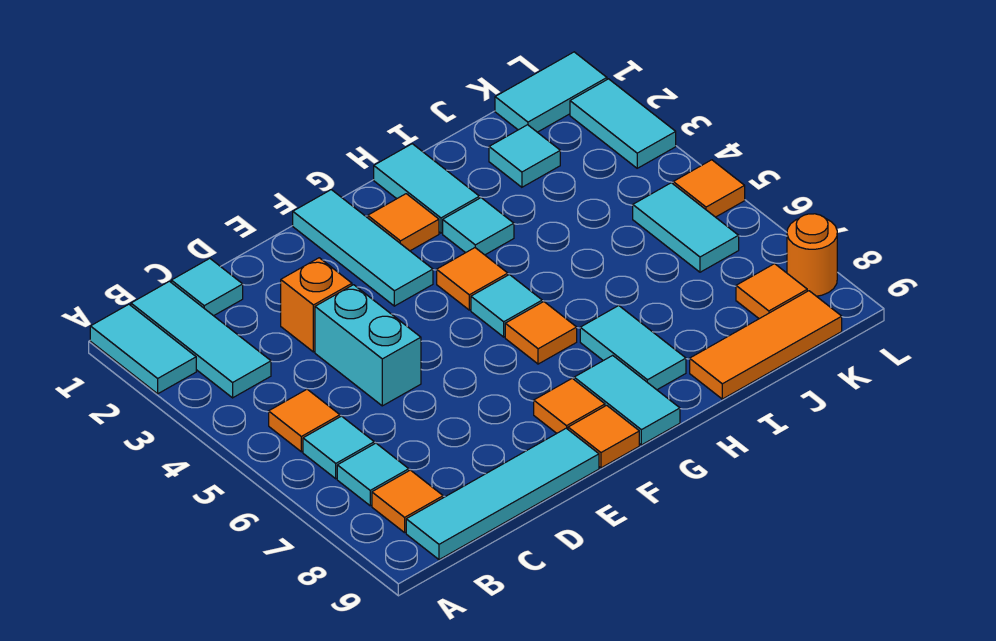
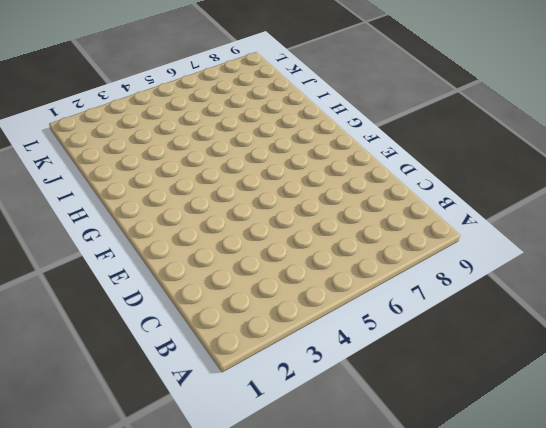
none -> cyan 1x2 tile [90,304,196,394]
none -> cyan 1x3 tile [131,281,271,398]
none -> orange 1x1 tile [269,389,340,452]

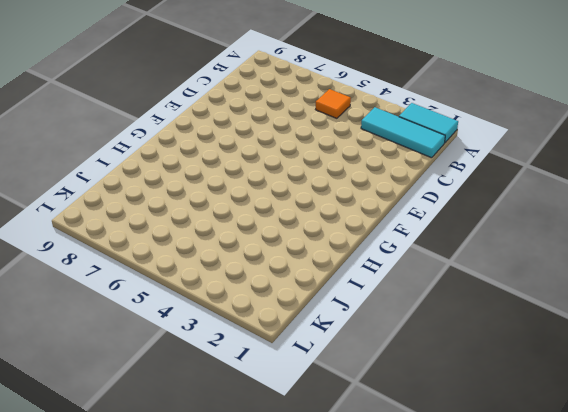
none -> cyan 1x1 tile [303,416,374,479]
none -> cyan 1x1 tile [337,443,409,506]
none -> orange 1x1 tile [372,470,443,533]

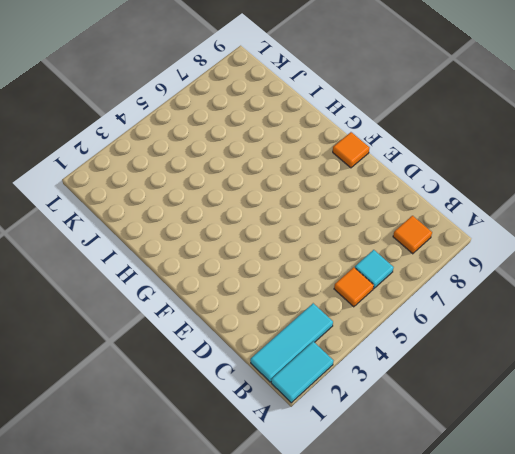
none -> cyan 1x1 tile [337,443,409,506]
none -> cyan 1x4 tile [406,428,599,560]
none -> cyan 1x1 tile [171,259,243,316]

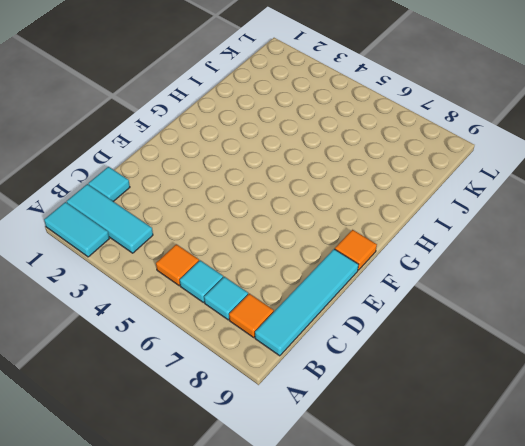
none -> orange 1x1 brick [281,258,352,352]
none -> cyan 1x2 brick [315,285,421,406]
none -> cyan 1x3 tile [293,190,433,306]

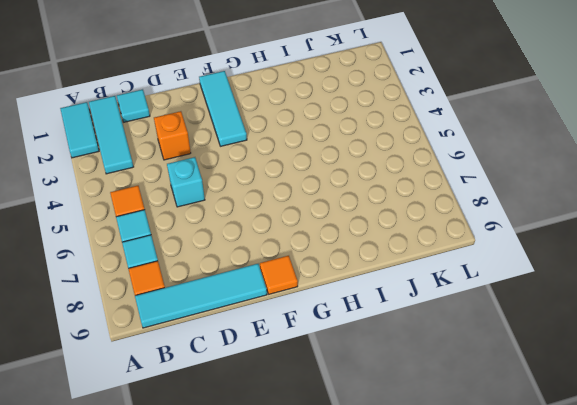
cyan 1x1 brick [167,157,205,207] -> cyan 1x2 brick [315,285,421,406]
none -> orange 1x1 tile [534,378,605,433]
none -> orange 1x1 tile [368,194,439,251]
none -> orange 1x1 tile [437,248,508,310]

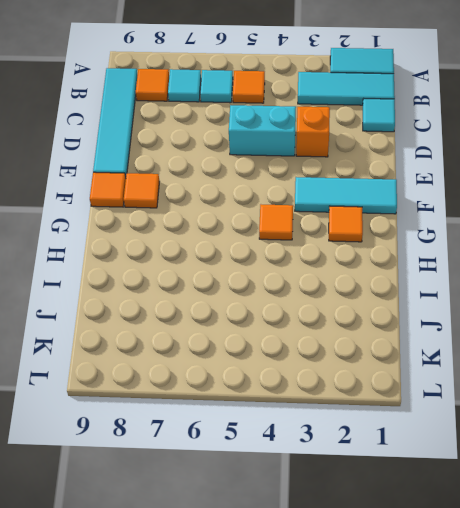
none -> cyan 1x1 tile [471,275,542,337]
none -> orange 1x1 tile [505,302,577,364]
none -> cyan 1x2 tile [574,355,680,445]

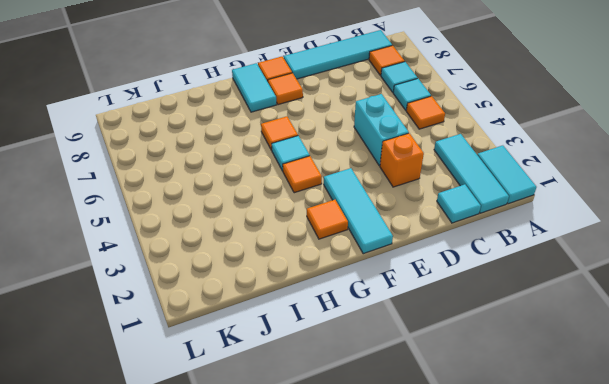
none -> cyan 1x2 tile [374,144,479,233]
none -> cyan 1x1 tile [443,198,514,255]
none -> cyan 1x2 tile [580,306,686,390]

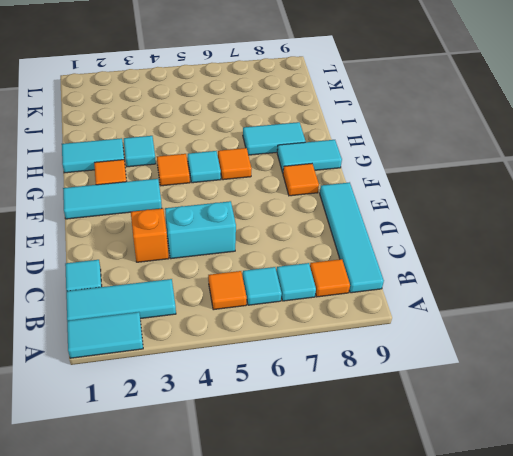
none -> orange 1x1 tile [568,405,639,468]
none -> orange 1x3 tile [690,291,842,399]
none -> cyan 1x1 tile [489,125,560,187]

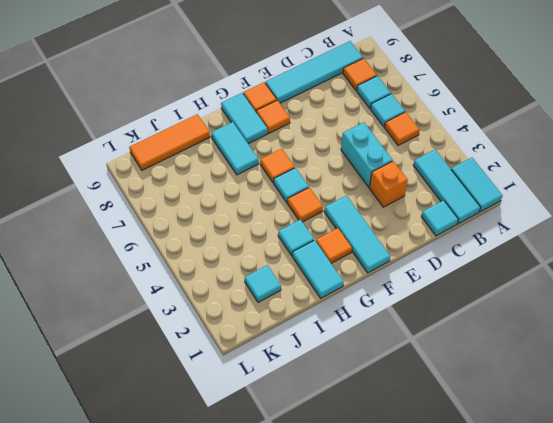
none -> cyan 1x2 tile [495,52,607,132]
none -> cyan 1x2 tile [633,183,739,272]
none -> orange 1x1 tile [736,264,807,319]

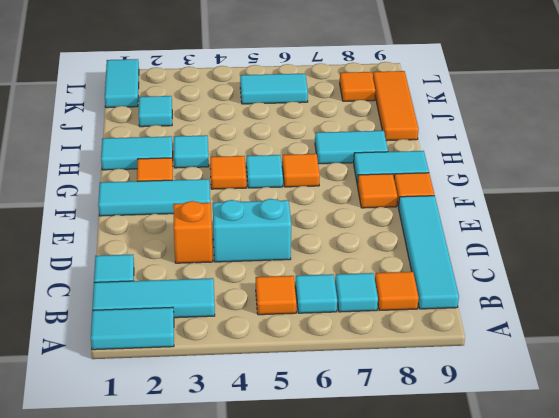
none -> cyan 1x2 tile [570,79,676,168]
none -> orange 1x1 tile [673,160,745,217]
none -> orange 1x1 round brick [787,214,837,296]

